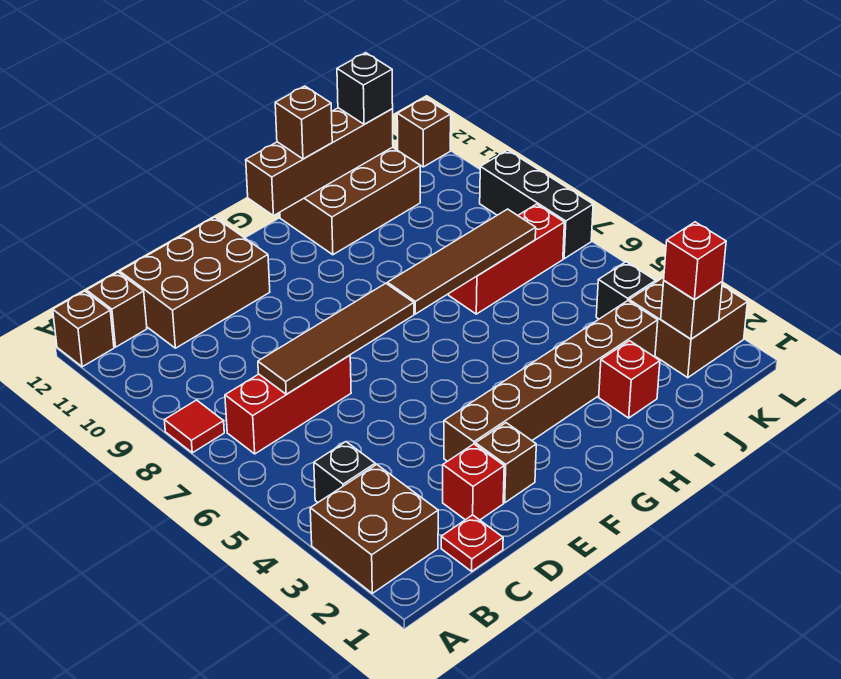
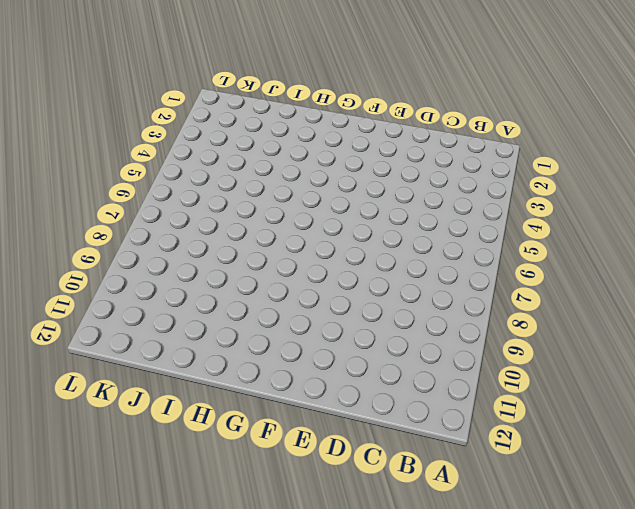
none -> brown 2x2 brick [310,464,438,593]
none -> red 1x1 tile [165,400,224,453]
none -> brown 1x1 brick [53,291,114,367]

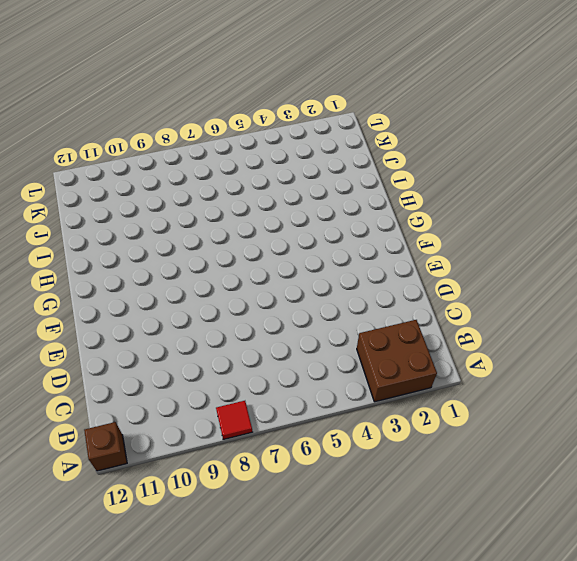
none -> black 1x1 brick [314,442,375,502]
none -> red 1x3 brick [225,355,351,454]
none -> brown 1x1 brick [87,272,147,347]

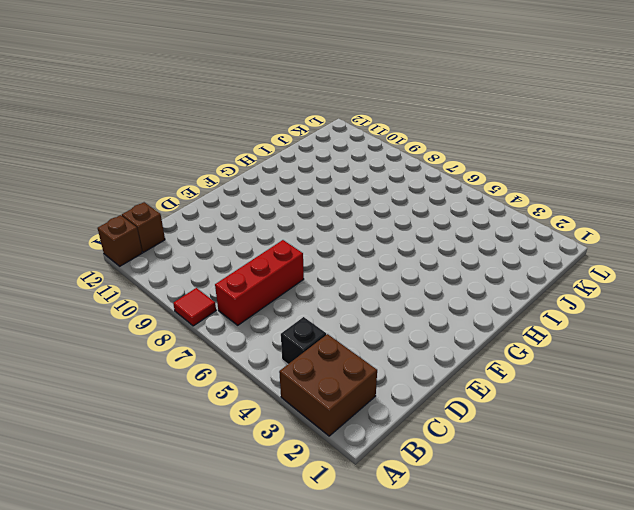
none -> red 1x1 plate [441,515,503,571]
none -> brown 2x3 brick [120,217,270,348]
none -> red 1x1 brick [443,444,504,520]

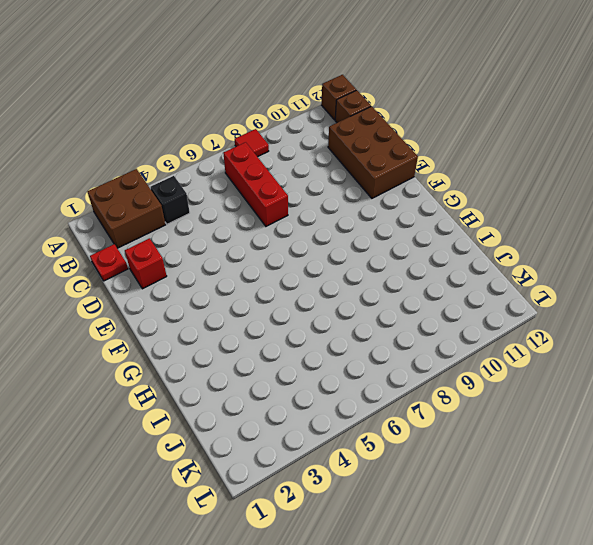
none -> brown 1x1 brick [475,423,536,503]
none -> brown 1x6 brick [444,301,658,461]
none -> brown 2x3 brick [280,147,420,255]

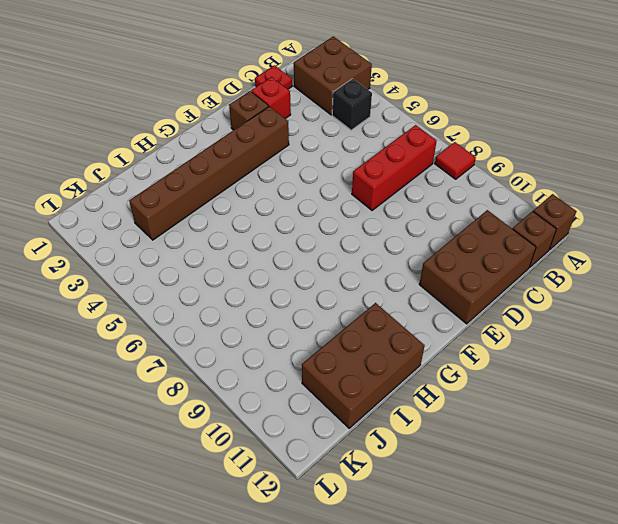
none -> red 1x1 brick [599,341,660,418]
none -> red 1x3 brick [449,204,564,314]
none -> brown 2x2 brick [629,277,747,378]

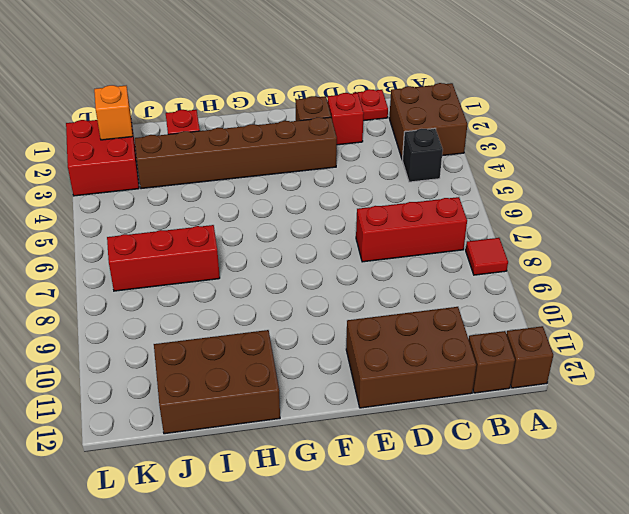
red 2x2 brick [66,120,139,196] -> brown 2x2 brick [629,277,747,378]
orange 1x1 brick [94,85,133,140] -> brown 1x1 brick [661,281,722,339]
none -> black 1x1 brick [596,262,656,319]
none -> black 1x3 brick [480,150,593,259]
none -> brown 1x1 brick [397,98,451,167]

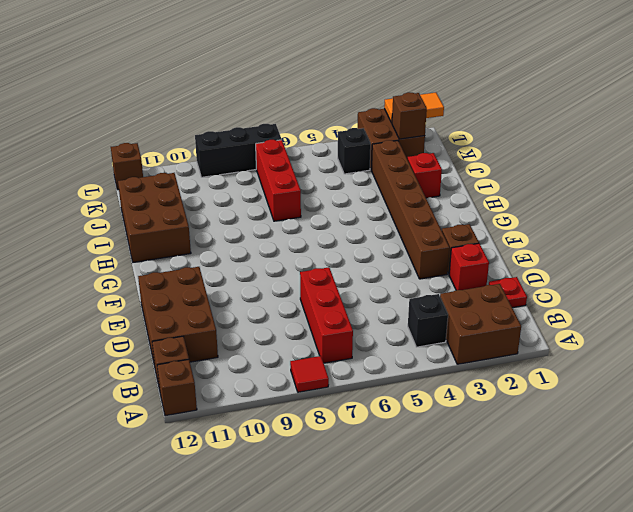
orange 1x2 tile [384,92,444,123] -> none
none -> brown 1x4 tile [258,283,414,394]
none -> brown 1x4 tile [387,209,536,314]
none -> brown 1x4 brick [246,108,393,216]

